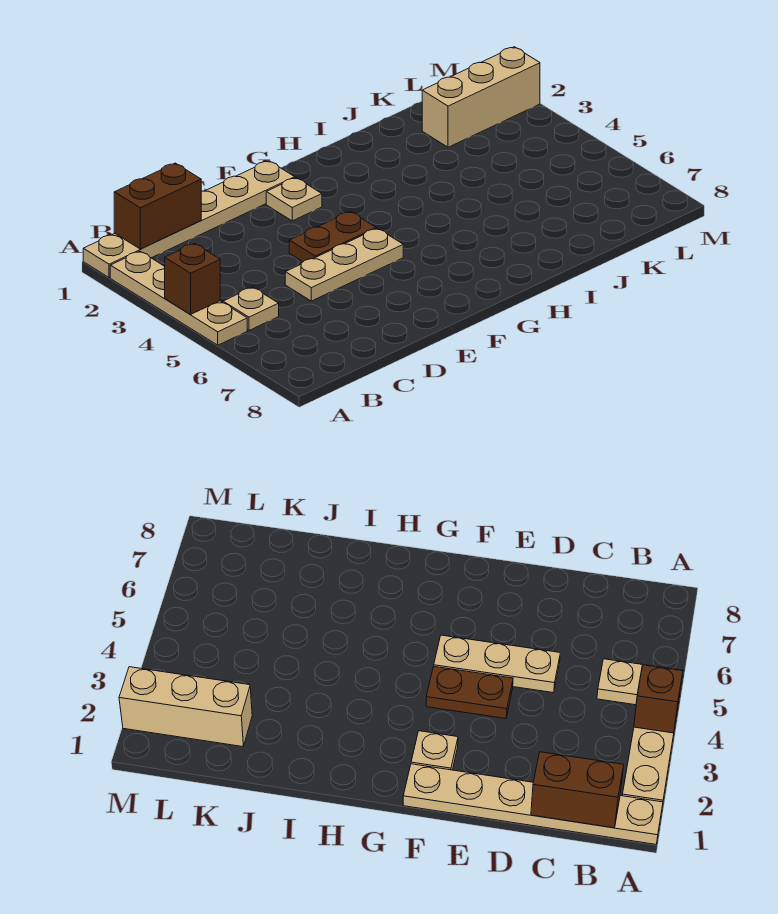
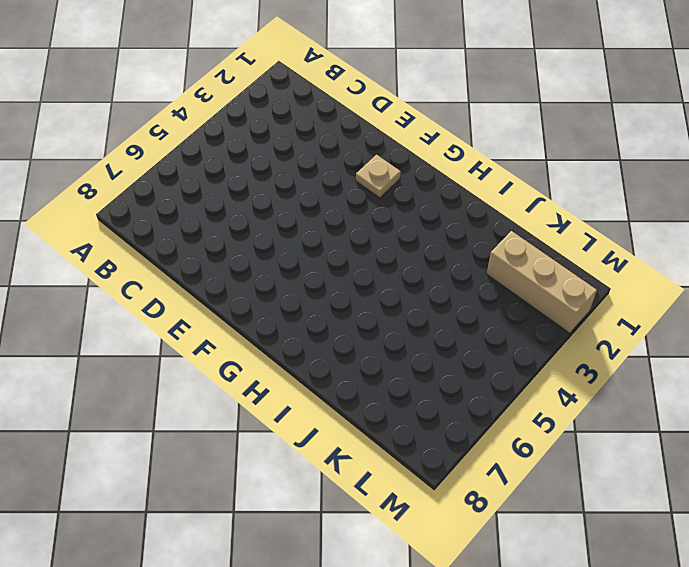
none -> tan 1x6 plate [83,161,295,278]
none -> tan 1x4 plate [110,251,247,345]

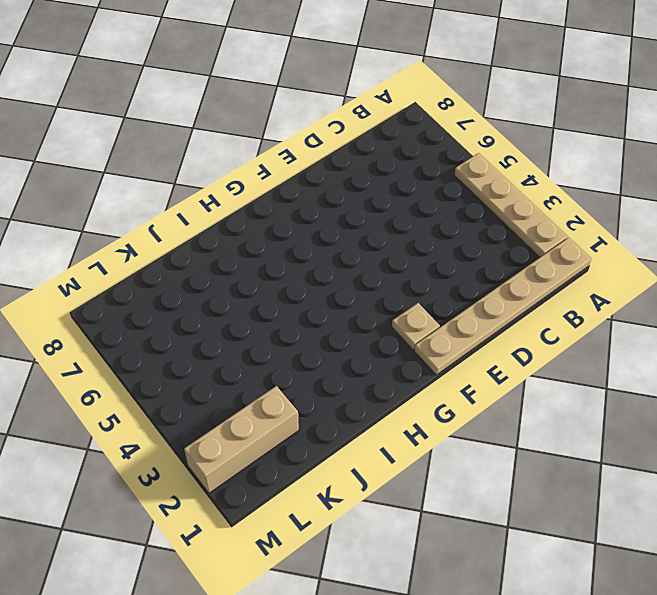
none -> tan 1x1 plate [223,287,279,330]
none -> tan 1x3 plate [285,228,403,301]

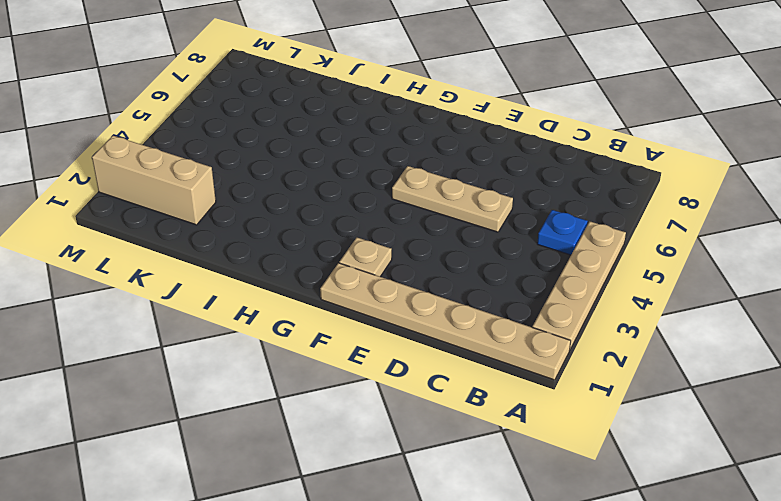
blue 1x1 plate [537,210,588,255] -> tan 1x1 plate [223,287,279,330]
none -> brown 1x2 plate [289,211,376,262]
none -> brown 1x1 brick [165,243,220,315]

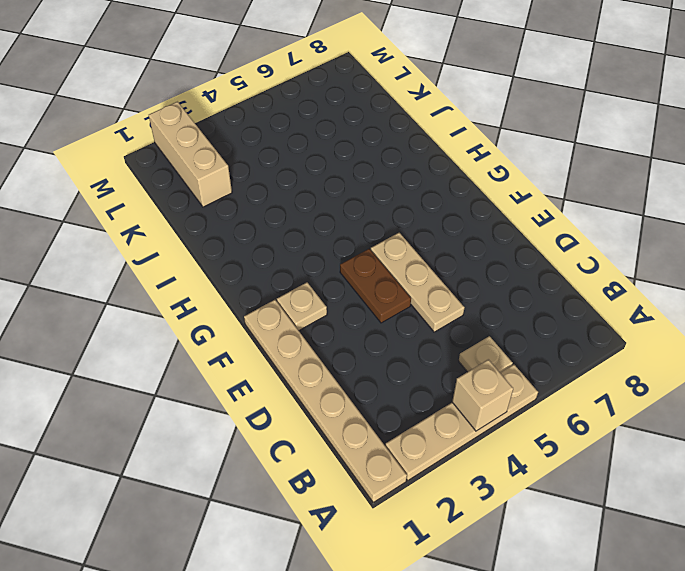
tan 1x1 brick [452,359,513,431] -> brown 1x1 brick [165,243,220,315]
none -> brown 1x2 brick [114,163,201,249]

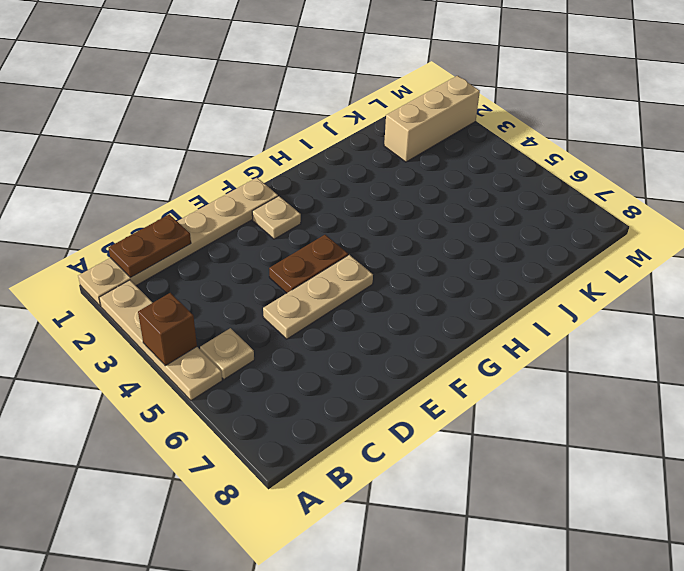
brown 1x2 plate [109,214,191,277] -> brown 1x2 brick [114,163,201,249]

